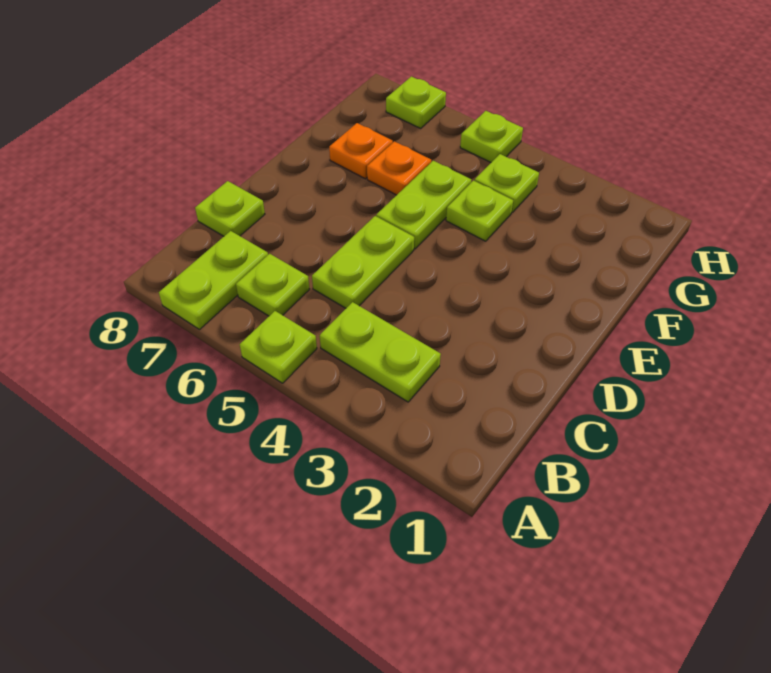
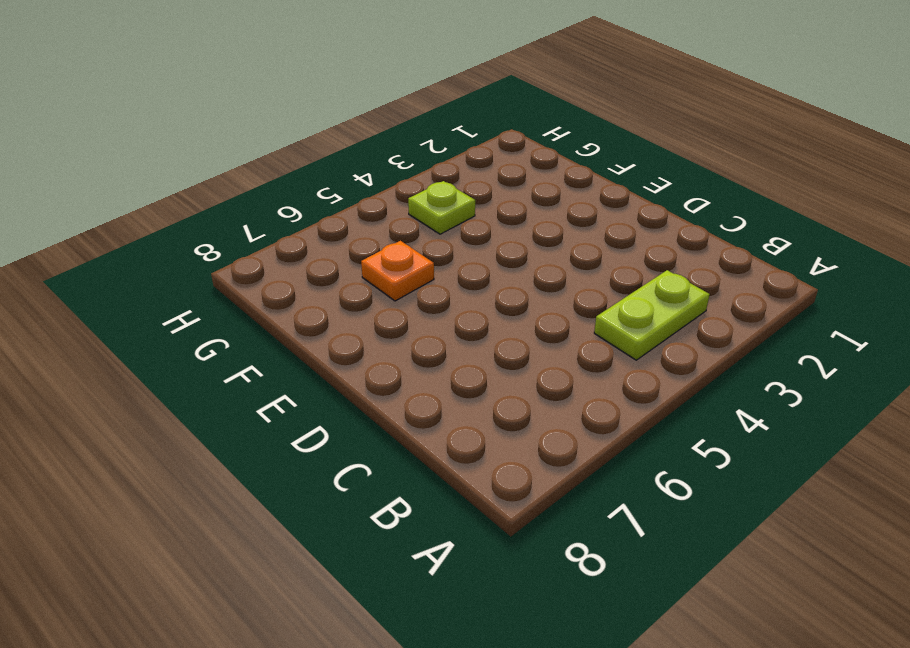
none -> lime 1x1 plate [240,311,317,383]
none -> lime 1x2 plate [159,231,268,329]
none -> lime 1x1 plate [236,254,310,316]

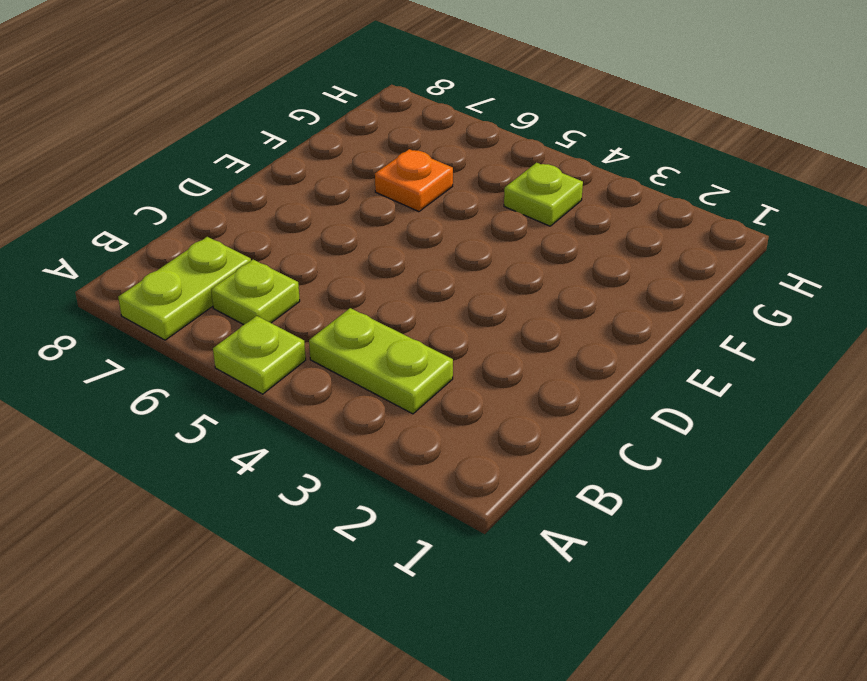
none -> lime 1x2 plate [312,216,414,308]
none -> lime 1x1 plate [195,181,265,236]
none -> lime 1x2 plate [376,161,471,249]

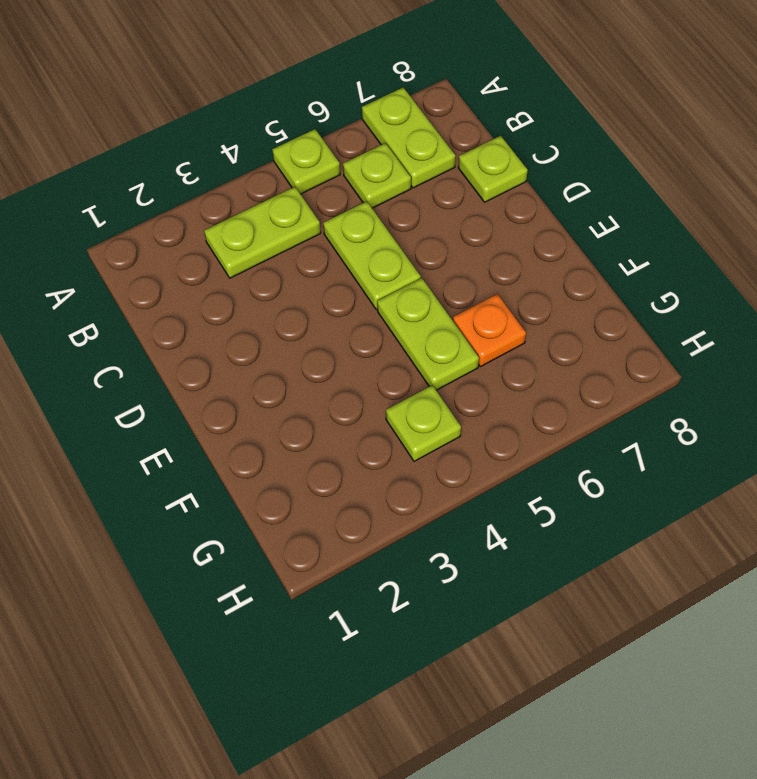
none -> lime 1x1 plate [446,181,513,241]
none -> orange 1x1 plate [329,123,393,179]
none -> lime 1x1 plate [460,111,523,162]

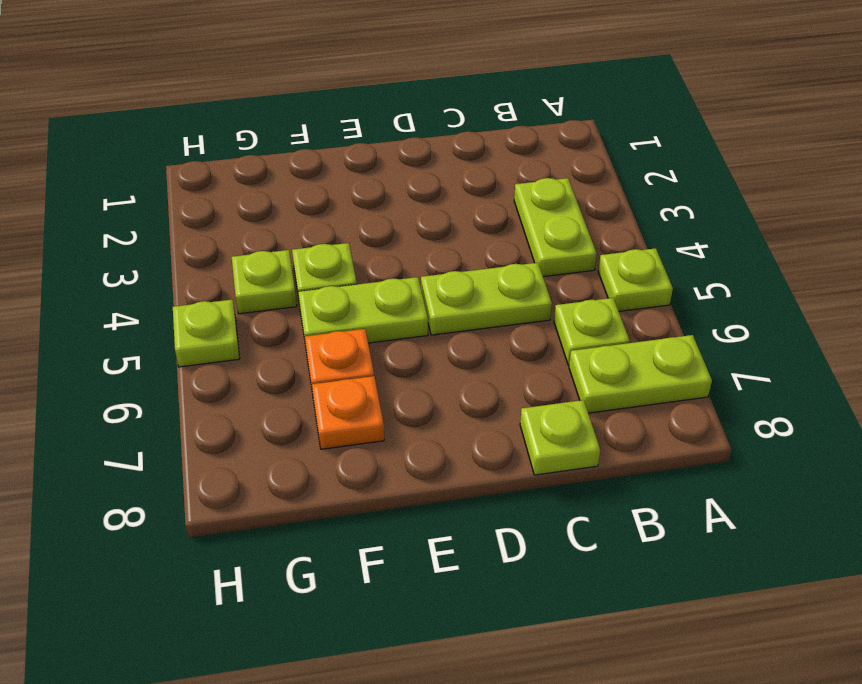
none -> lime 1x1 plate [386,76,446,128]

